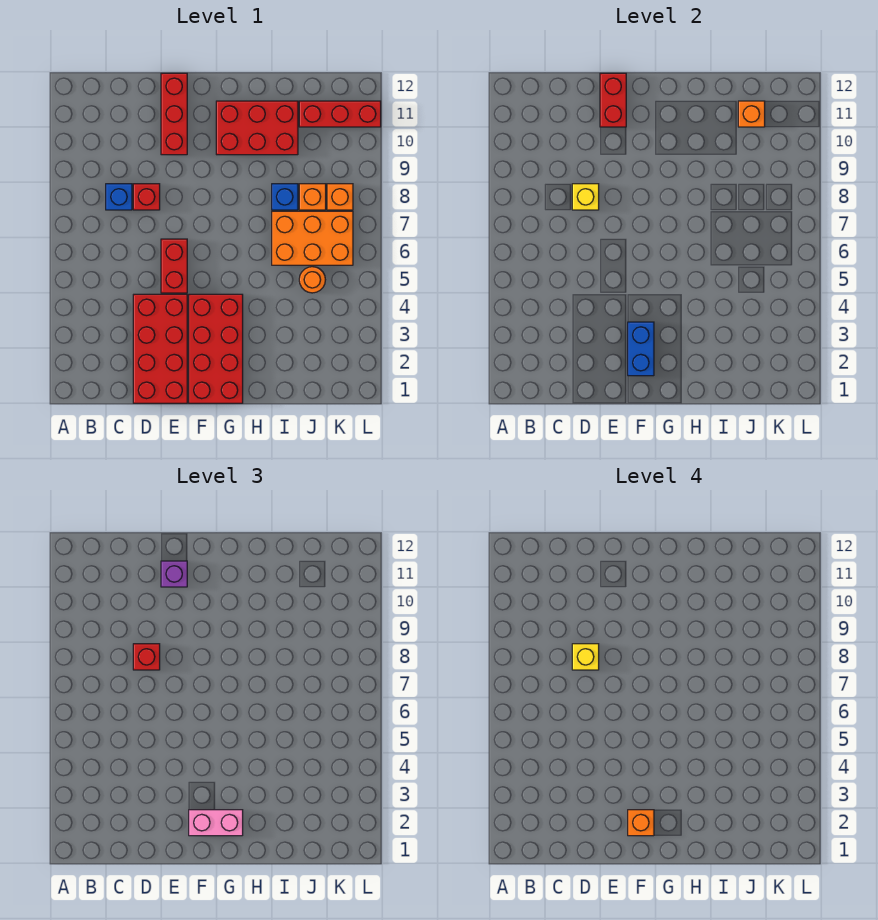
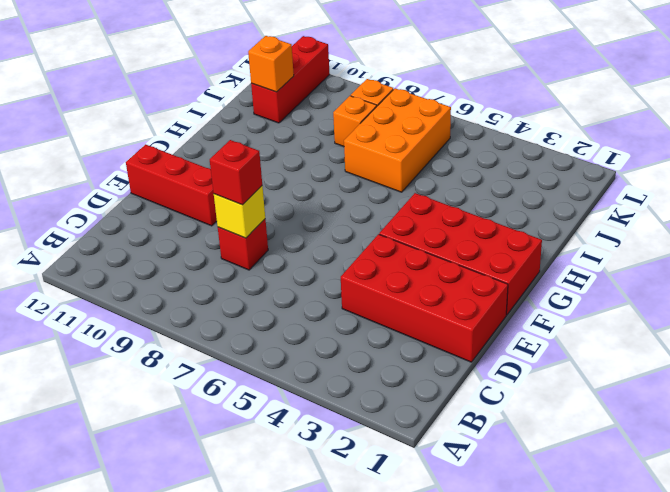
none -> blue 1x1 brick [106,184,132,210]
none -> red 1x2 brick [161,239,187,293]
none -> red 2x3 brick [216,101,298,155]

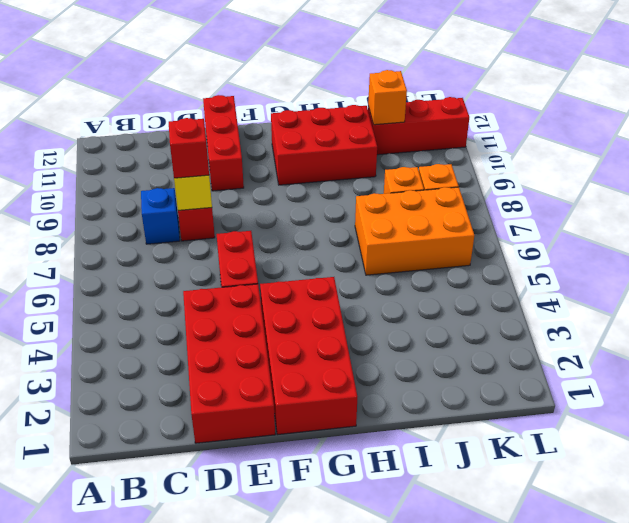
none -> blue 1x1 brick [272,184,298,210]
none -> orange 1x1 round brick [299,267,325,293]
none -> red 1x2 brick [600,73,626,127]

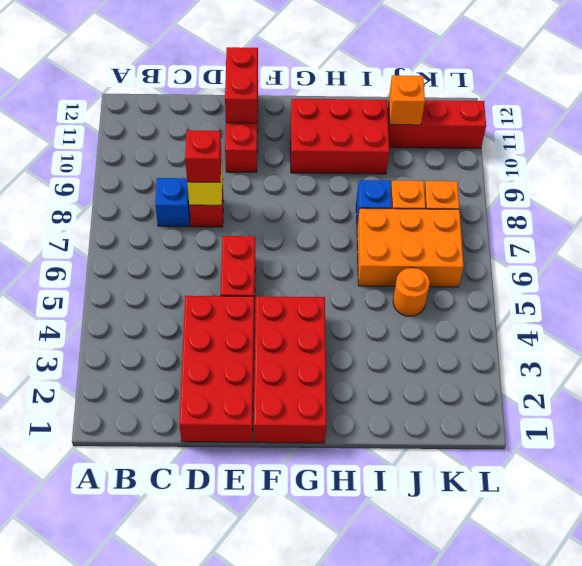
none -> blue 1x2 brick [628,322,654,376]
none -> purple 1x1 brick [161,561,187,587]
none -> pink 1x2 brick [189,810,243,836]

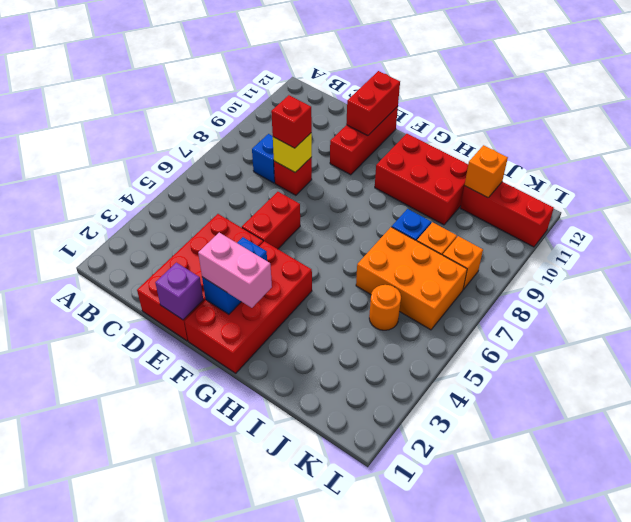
purple 1x1 brick [155,263,203,320] -> purple 1x1 brick moved to [161,561,187,587]
none -> yellow 1x1 brick [572,644,599,670]
none -> orange 1x1 brick [628,810,654,836]

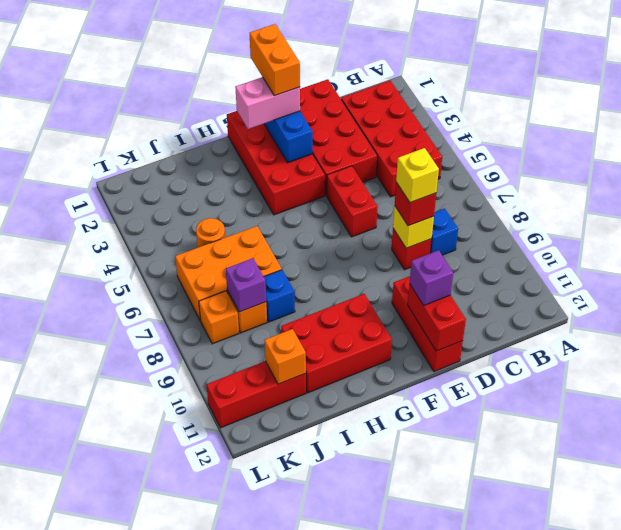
red 2x4 brick [341,80,442,197] -> none
orange 1x2 brick [250,24,300,96] -> orange 1x1 brick [628,810,654,836]
purple 1x1 brick [226,258,266,312] -> none

